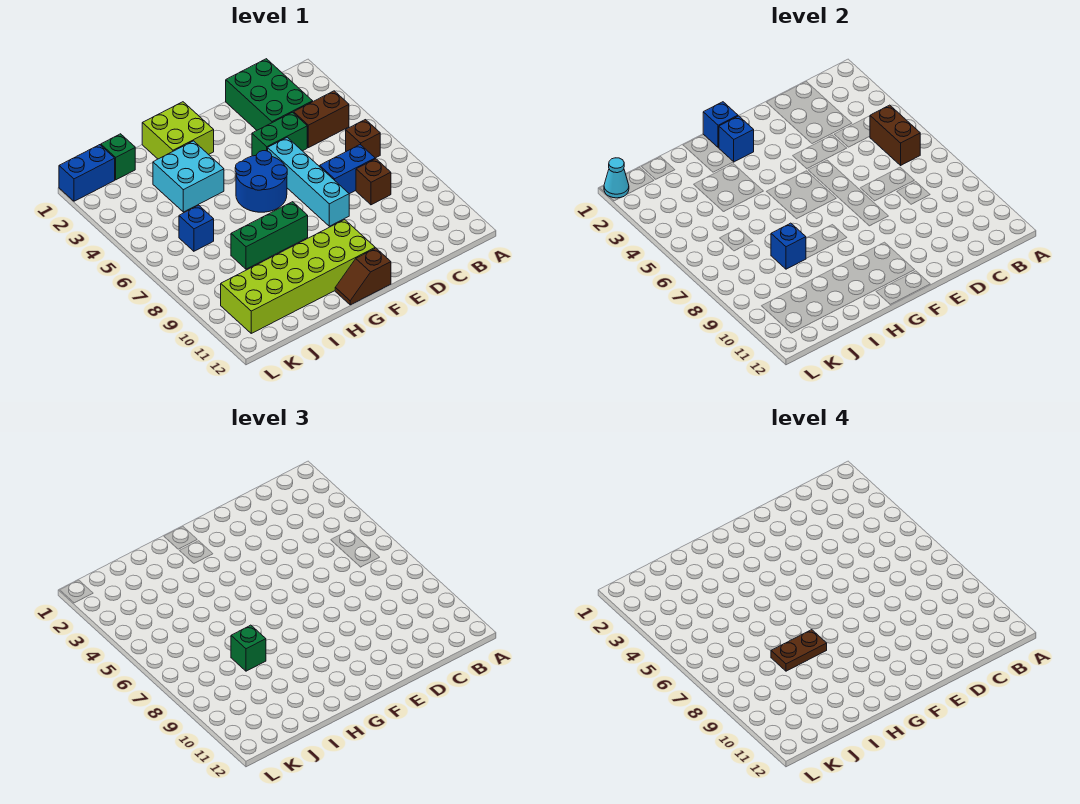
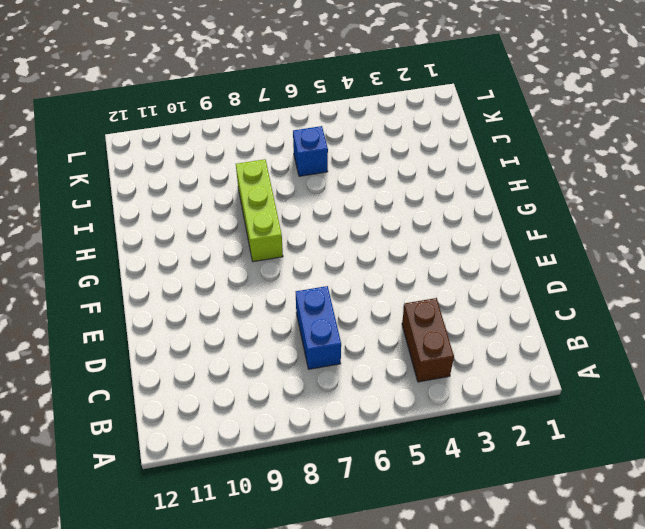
lime 1x3 brick [236,159,283,262] -> green 1x3 brick [231,202,308,269]
none -> brown 1x1 brick [346,120,380,158]
none -> green 2x3 brick [226,59,313,130]
none -> brown 1x1 brick [356,159,391,205]

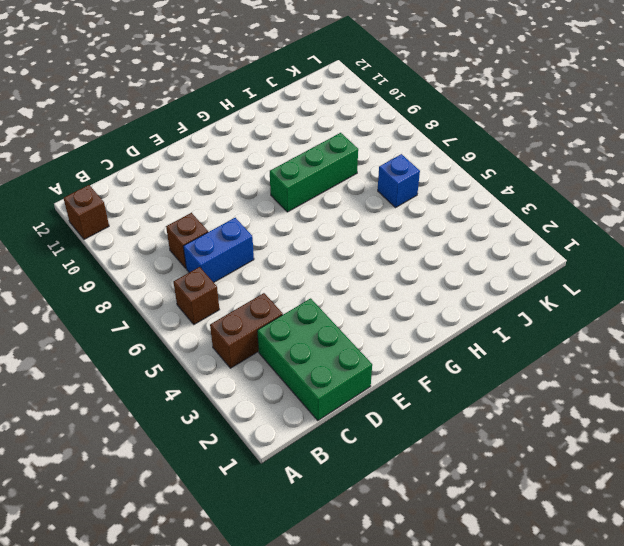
brown 1x1 brick [64,185,109,239] -> none
none -> green 1x2 brick [252,112,307,156]
none -> cyan 1x4 brick [268,137,349,226]
none -> blue 2x2 round brick [235,151,287,212]

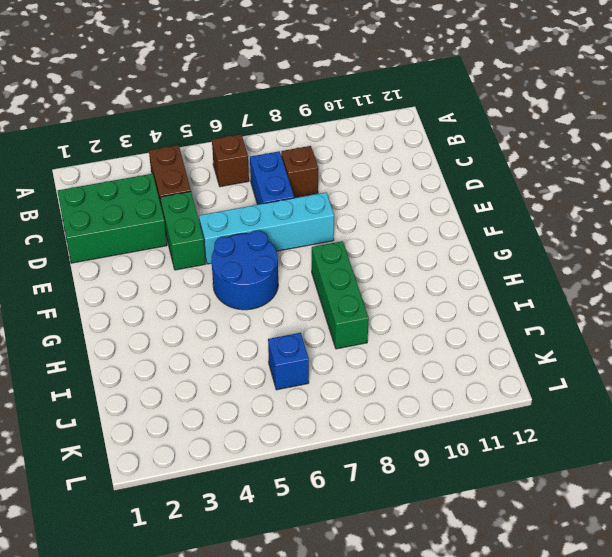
none -> lime 2x6 brick [221,220,375,333]
none -> brown 1x2 slope [335,248,391,305]
none -> lime 2x2 brick [142,102,214,159]

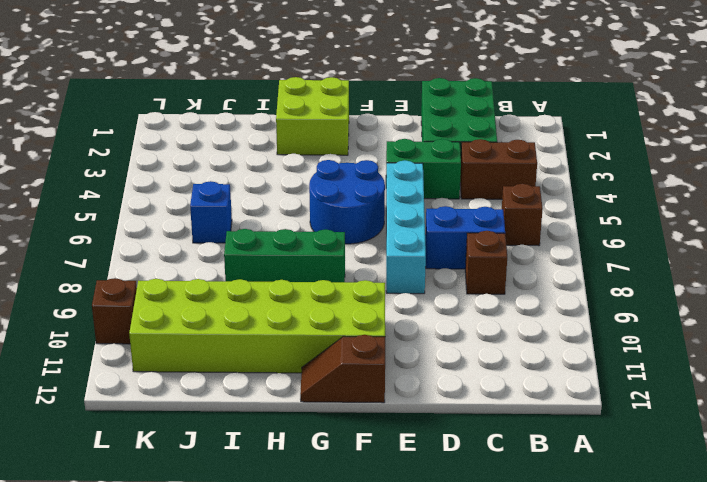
brown 1x1 brick [92,278,137,344] -> none
none -> cyan 2x2 brick [153,141,224,212]
none -> green 1x1 brick [101,134,135,180]
none -> blue 1x2 brick [59,145,115,201]

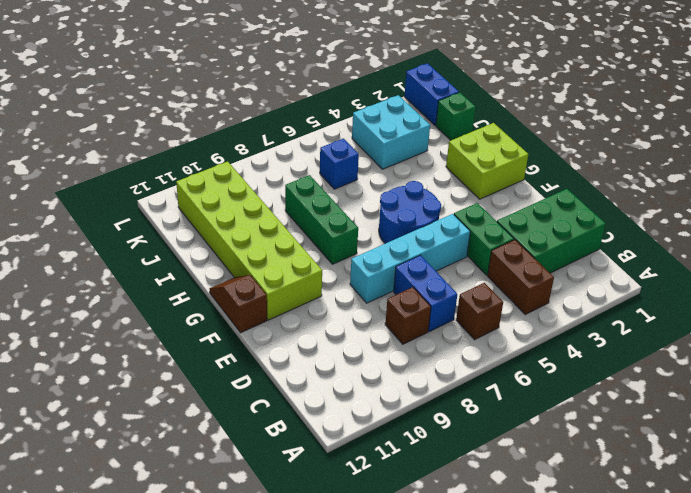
cyan 2x2 brick [352,95,430,169] -> cyan 2x2 brick moved to [153,141,224,212]
none -> brown 1x2 brick [870,105,920,165]
none -> blue 1x1 brick [703,102,738,148]
none -> blue 1x1 brick [719,116,754,162]

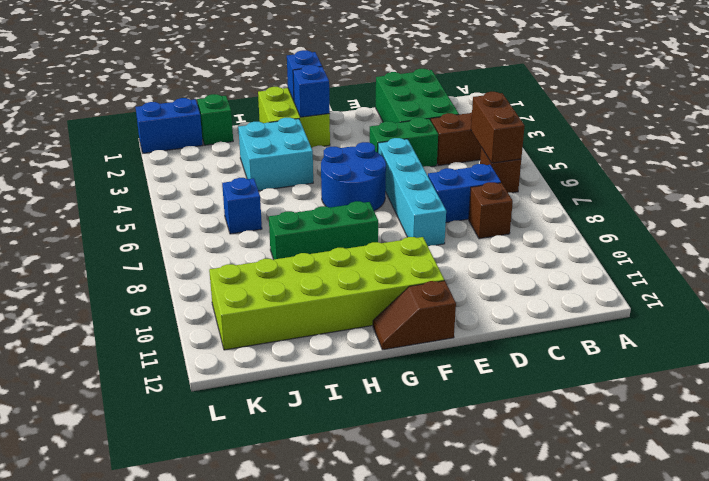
none -> blue 1x1 brick [771,223,806,269]
none -> cyan 1x1 cone [604,158,629,198]
none -> green 1x1 brick [231,625,266,671]

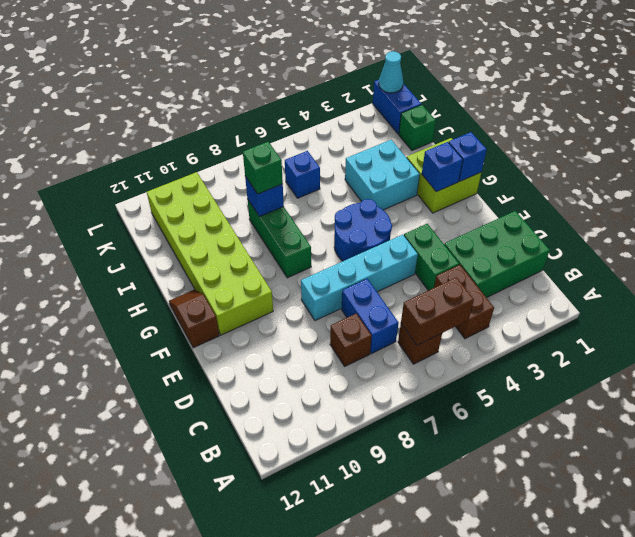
none -> brown 1x2 plate [771,630,827,671]

